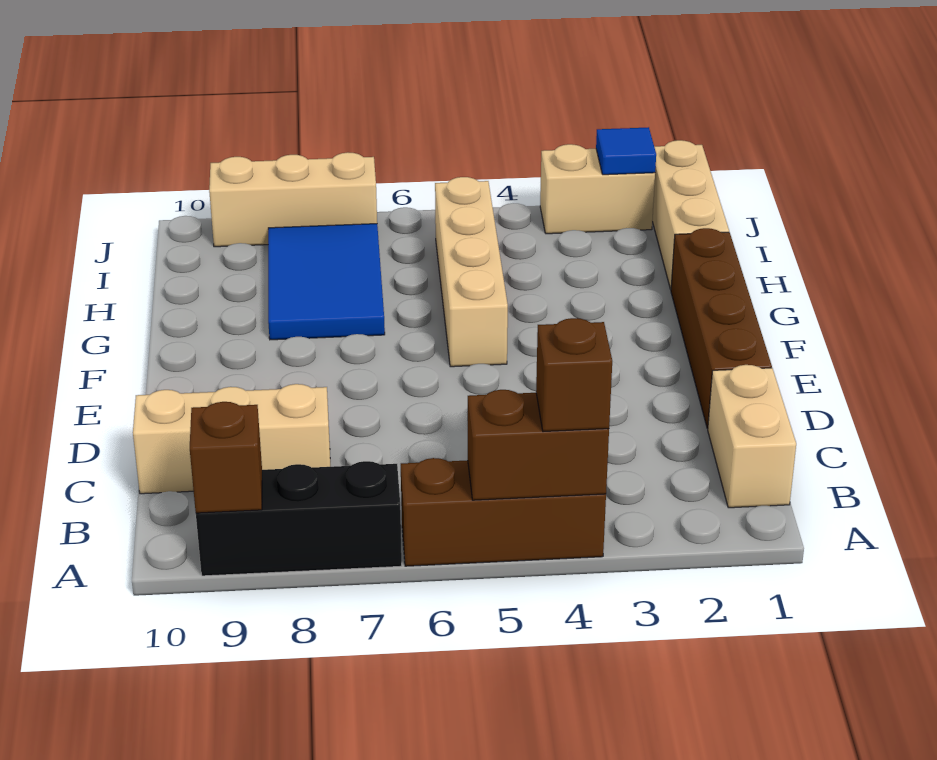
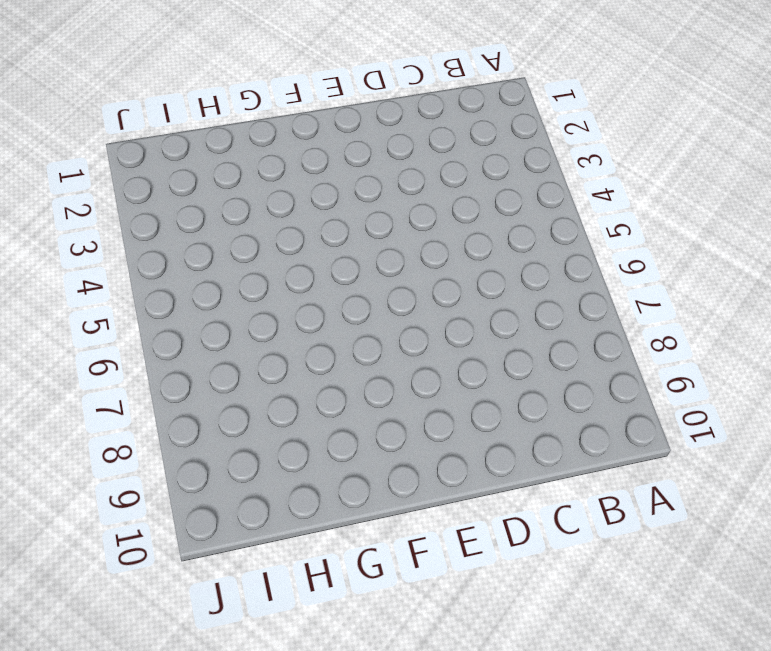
none -> brown 1x3 brick [401,458,606,566]
none -> black 1x3 brick [196,461,402,576]
none -> tan 1x2 brick [708,365,796,508]

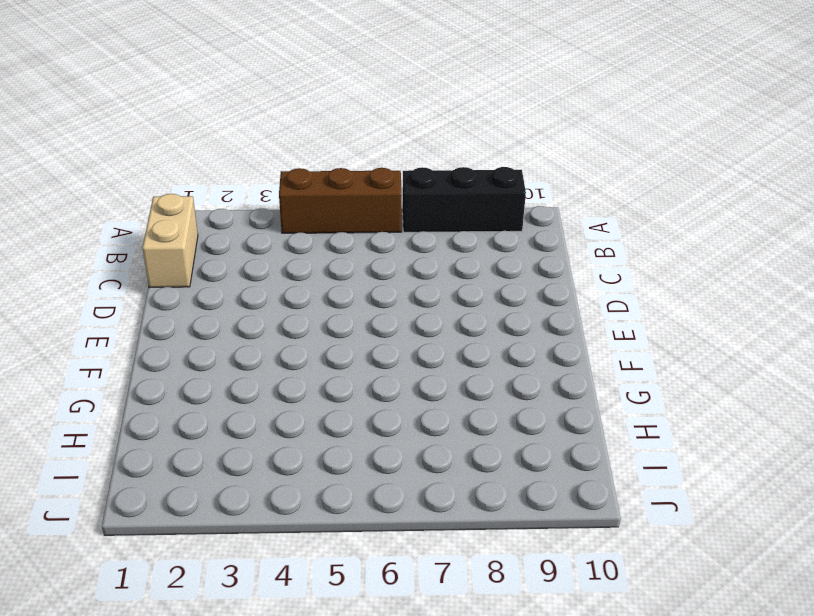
none -> tan 1x3 brick [133,384,330,494]
none -> brown 1x4 brick [671,228,772,429]
none -> tan 1x4 brick [435,177,508,367]

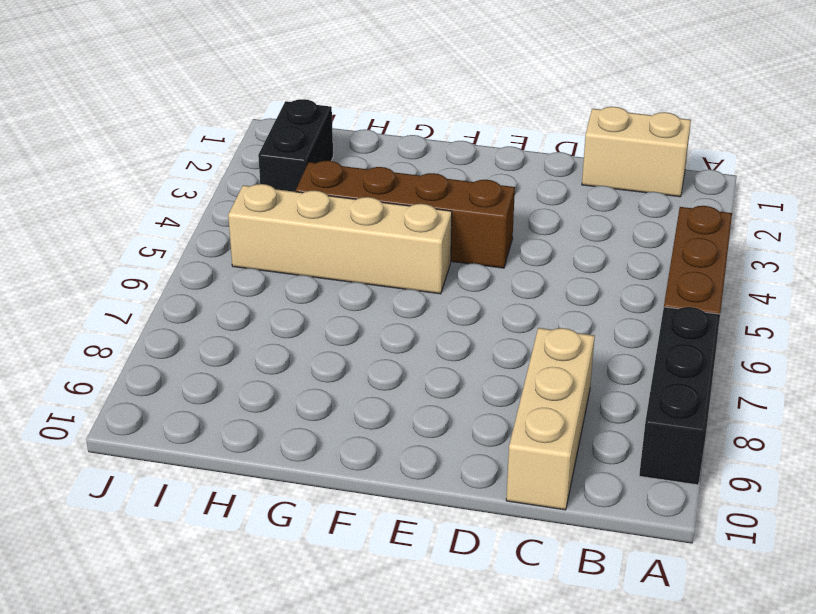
brown 1x4 brick [296,161,515,268] -> brown 1x4 brick moved to [671,228,772,429]
black 1x2 brick [258,99,333,192] -> none
none -> blue 2x3 tile [268,224,385,340]
none -> tan 1x3 brick [652,140,729,289]
none -> tan 1x2 brick [540,144,655,234]

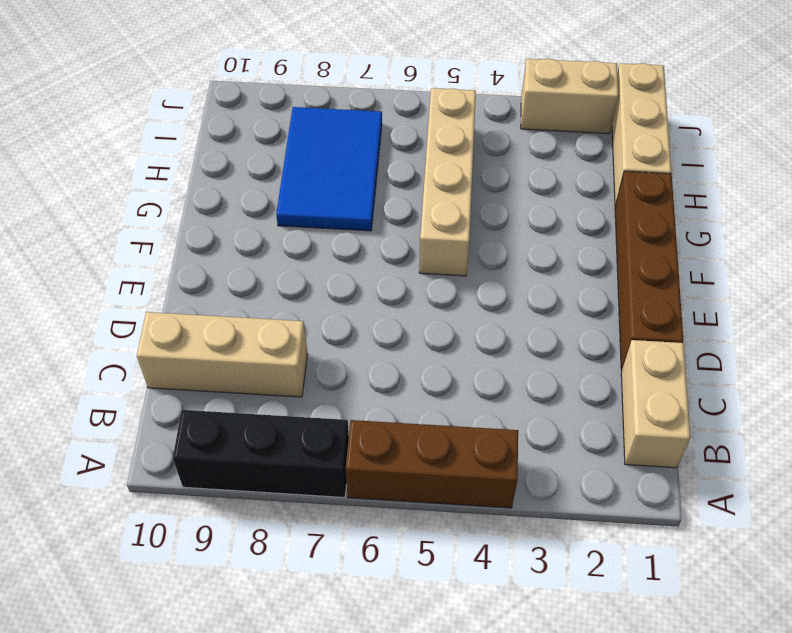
none -> tan 1x3 brick [209,152,377,247]
none -> brown 1x2 brick [468,390,609,500]
none -> brown 1x1 brick [190,402,262,513]

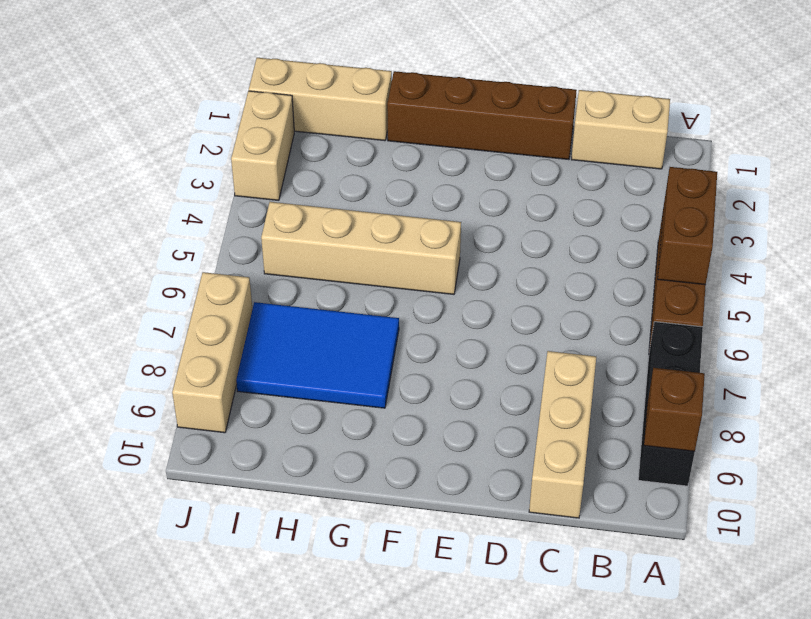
none -> blue 1x1 tile [596,127,656,175]
none -> brown 1x1 brick [536,318,612,432]

